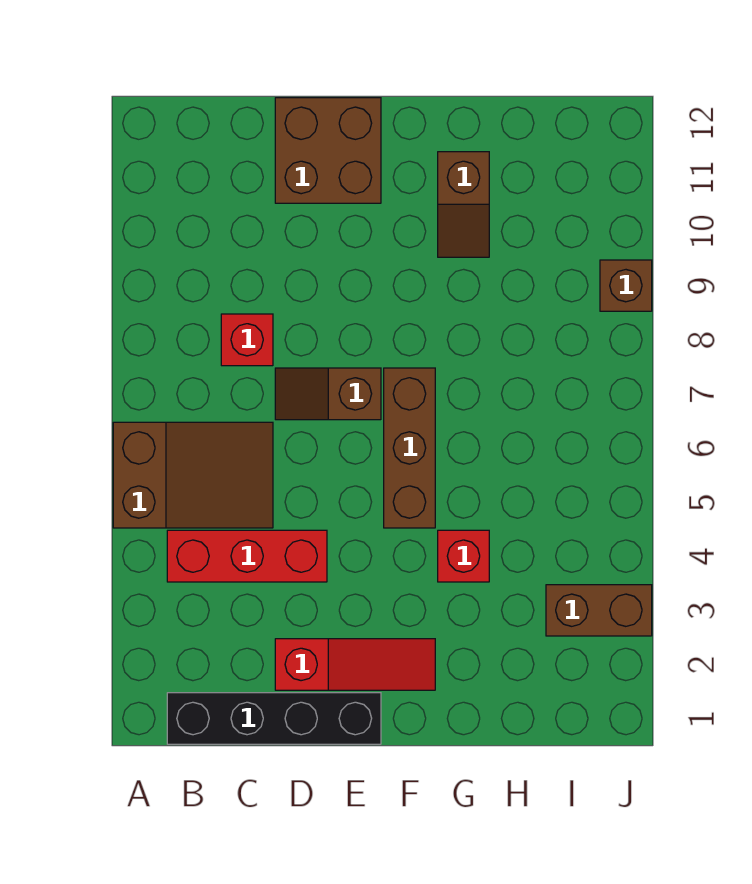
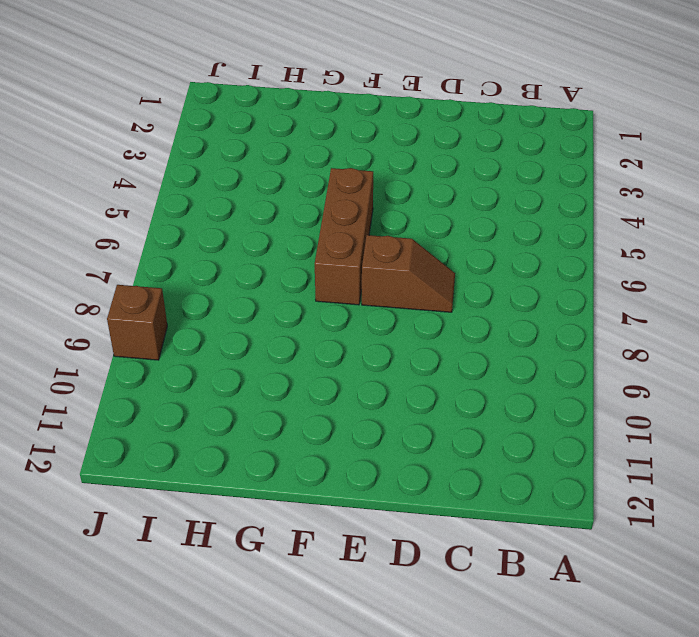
none -> brown 2x3 slope [113,422,273,528]
none -> black 1x4 brick [167,693,381,744]
none -> red 1x3 brick [167,530,327,582]

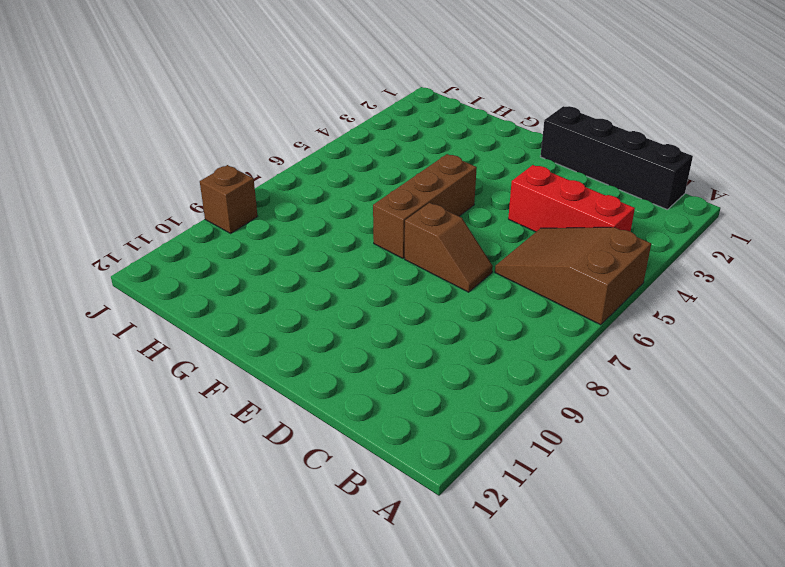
none -> red 1x1 brick [221,314,273,366]
none -> red 1x3 slope [275,639,435,690]
none -> brown 2x2 brick [275,98,381,203]

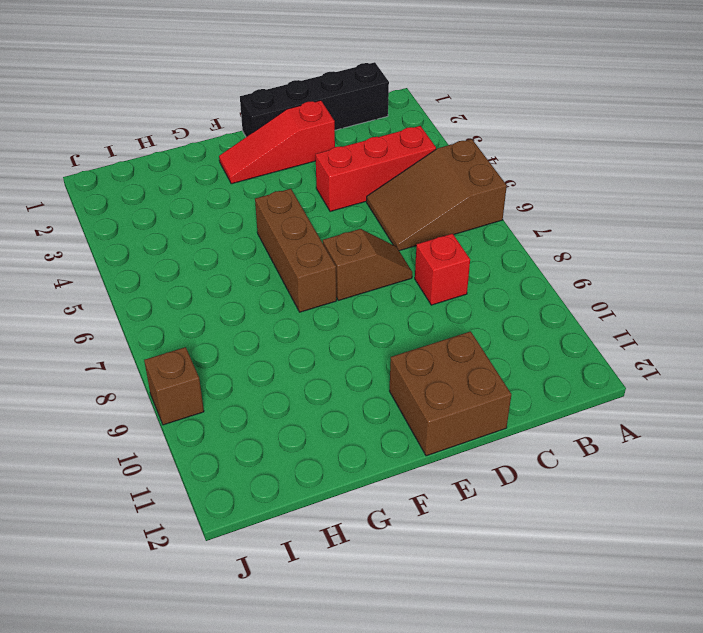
none -> red 1x1 brick [438,530,489,582]
none -> brown 1x2 slope [438,152,489,257]
none -> brown 1x2 brick [546,585,652,636]

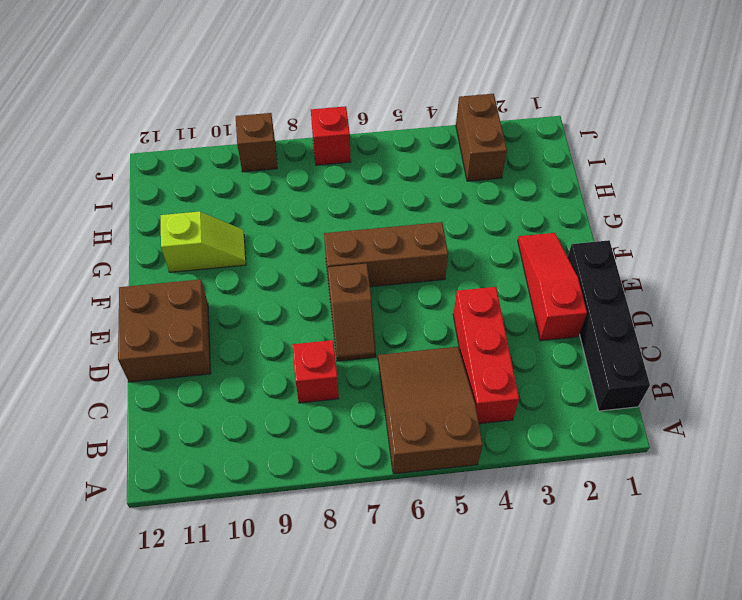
lime 1x2 slope [161,211,246,272] -> brown 1x2 slope [438,152,489,257]
red 1x1 brick [311,106,351,165] -> red 1x1 brick moved to [438,530,489,582]

